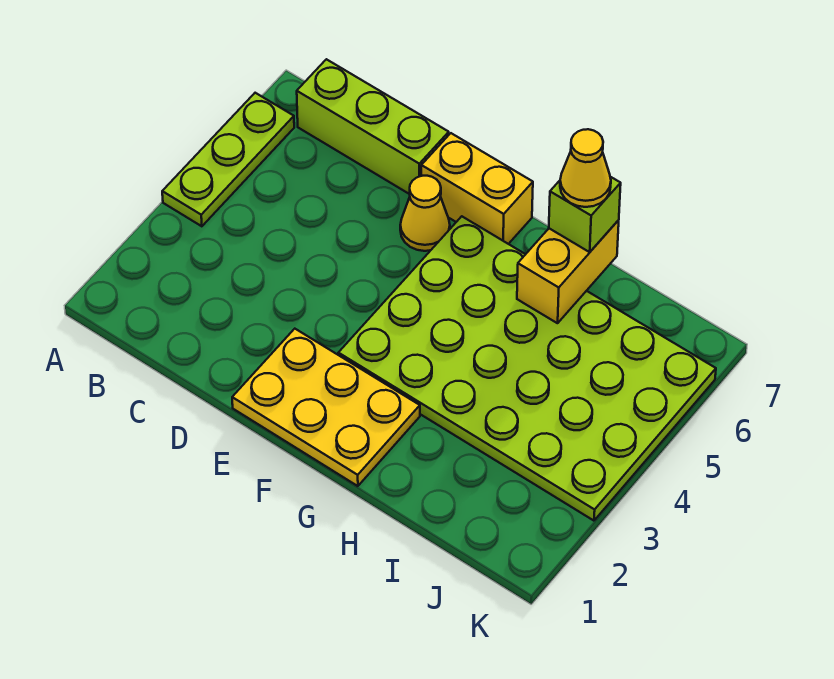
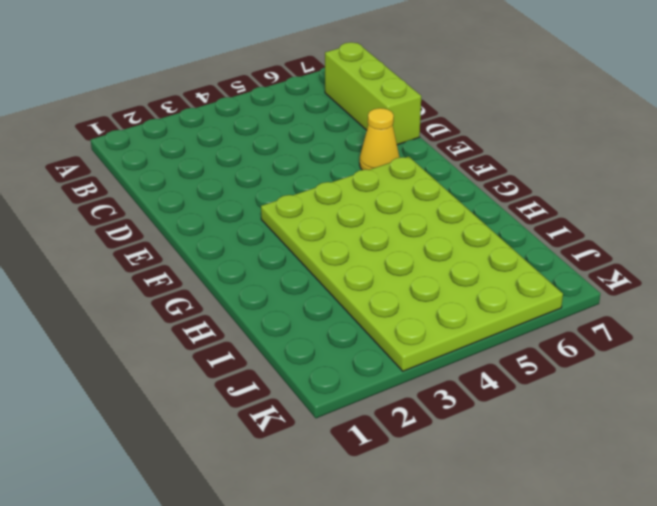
none -> lime 1x3 plate [162,93,294,226]
none -> yellow 2x3 plate [232,329,420,486]

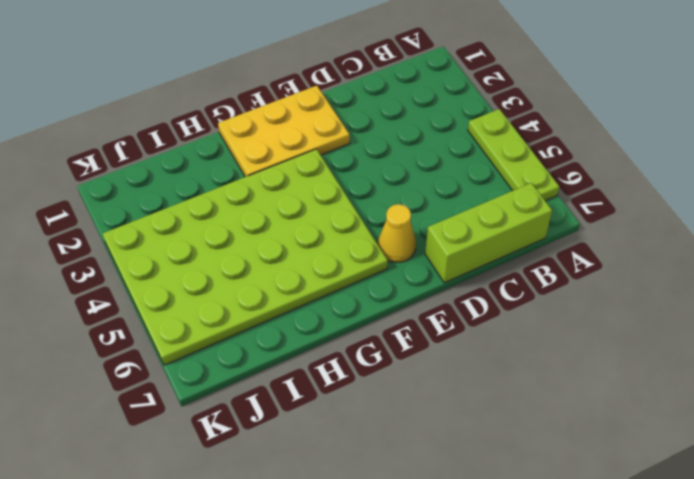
none -> yellow 1x2 brick [421,133,533,244]
none -> yellow 1x2 brick [517,220,619,323]

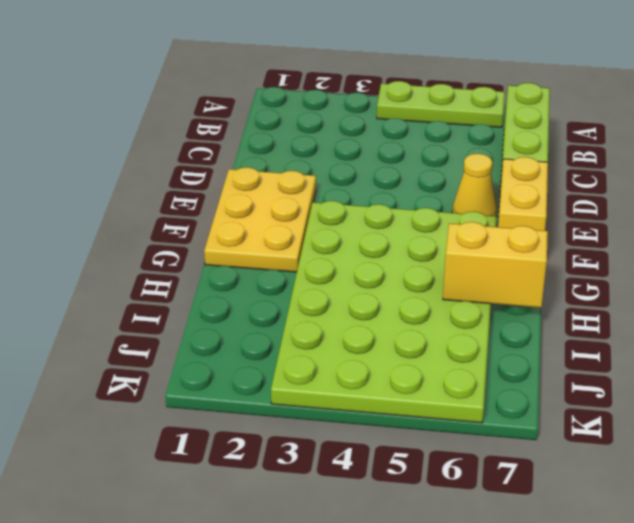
none -> lime 1x1 brick [549,177,621,252]
none -> yellow 1x1 cone [560,129,611,207]

